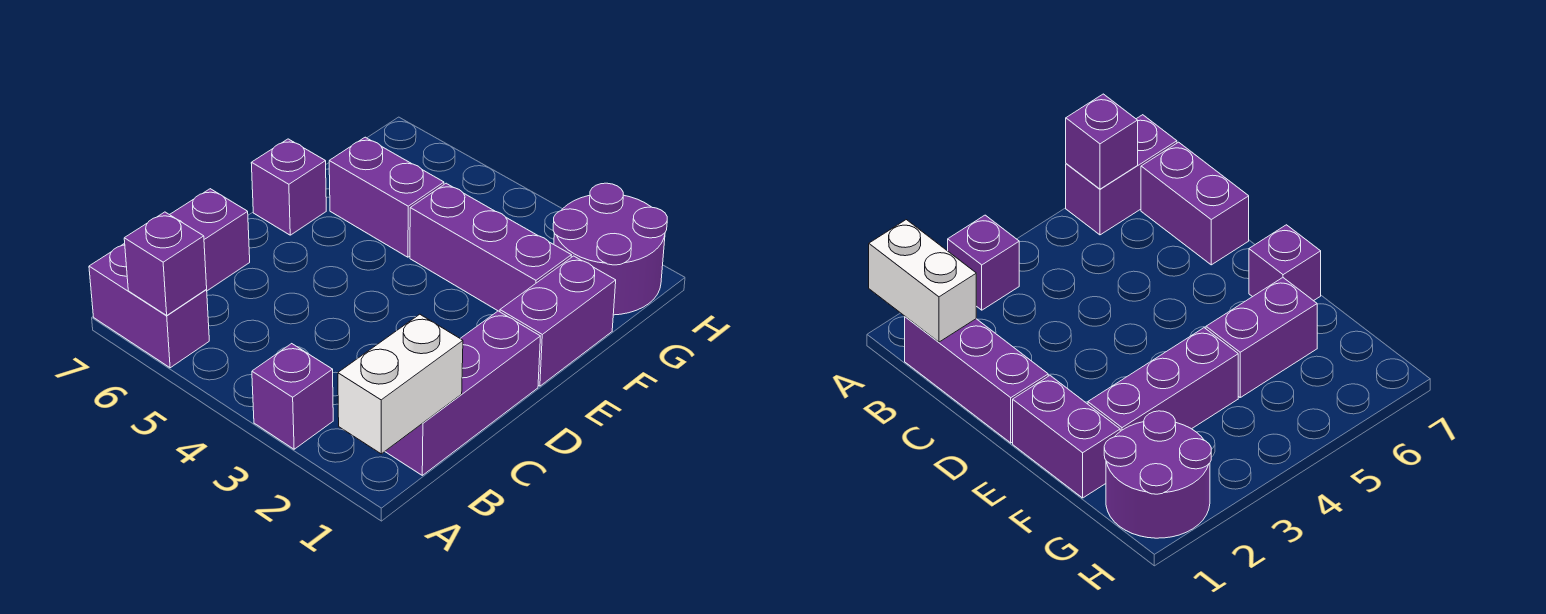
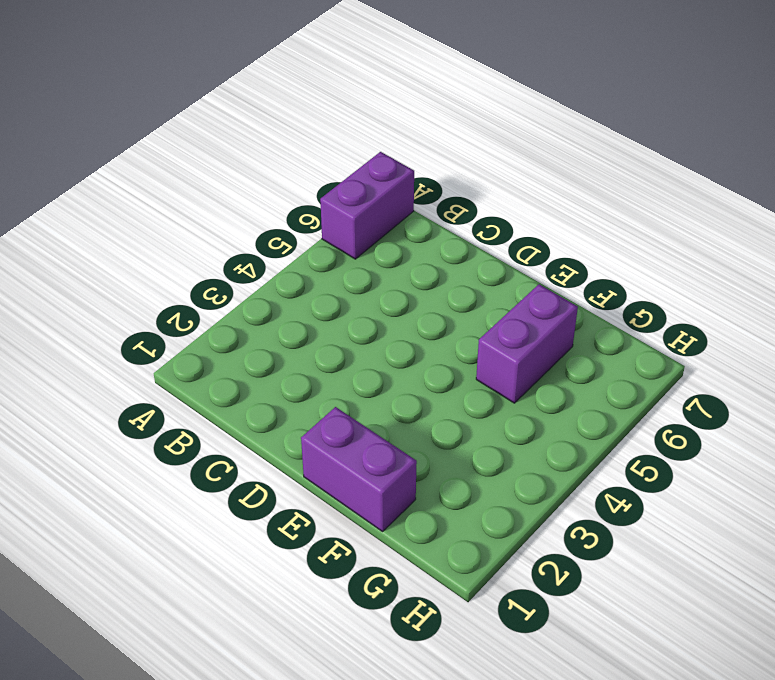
none -> purple 1x1 brick [252,344,333,449]
none -> purple 1x3 brick [385,311,540,475]

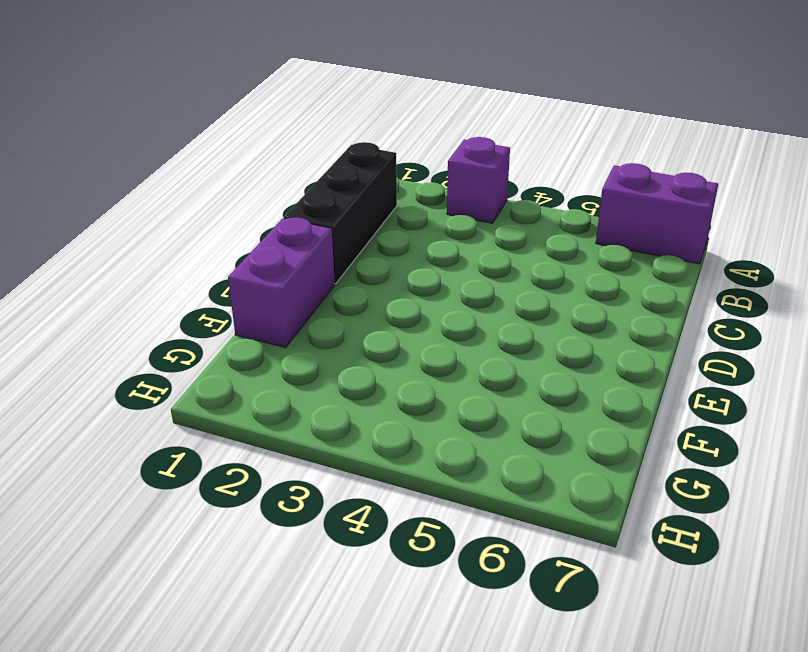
black 1x3 brick [284,142,397,284] -> purple 1x3 brick [385,311,540,475]
none -> purple 1x2 brick [170,189,250,291]
none -> purple 1x1 brick [251,139,326,235]

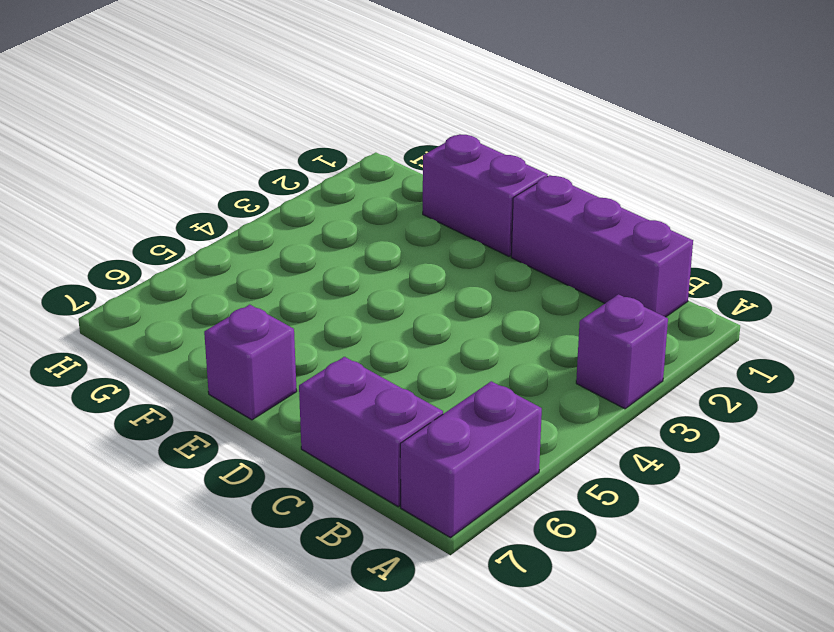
none -> purple 1x3 brick [410,183,571,312]
none -> purple 1x2 brick [329,137,444,257]

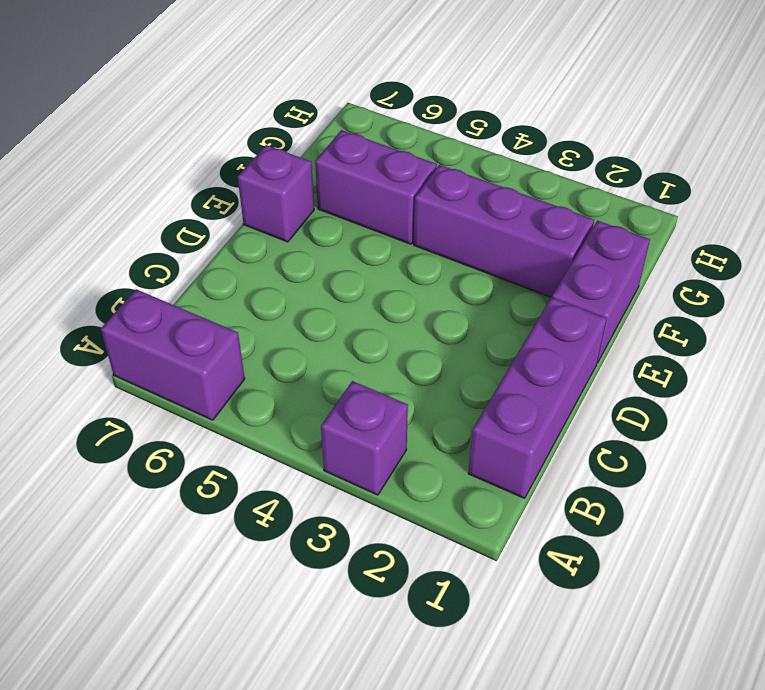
none -> purple 1x2 brick [170,189,250,291]
none -> purple 2x2 round brick [553,183,667,315]

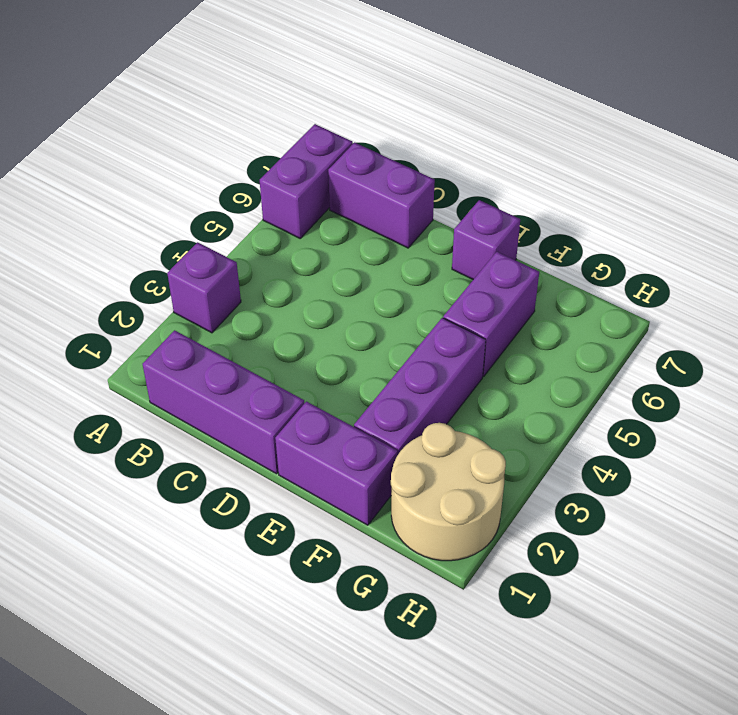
tan 2x2 round brick [391,423,506,561] -> purple 2x2 round brick [553,183,667,315]
none -> white 1x2 brick [338,314,463,454]
none -> purple 1x1 brick [124,212,207,315]

